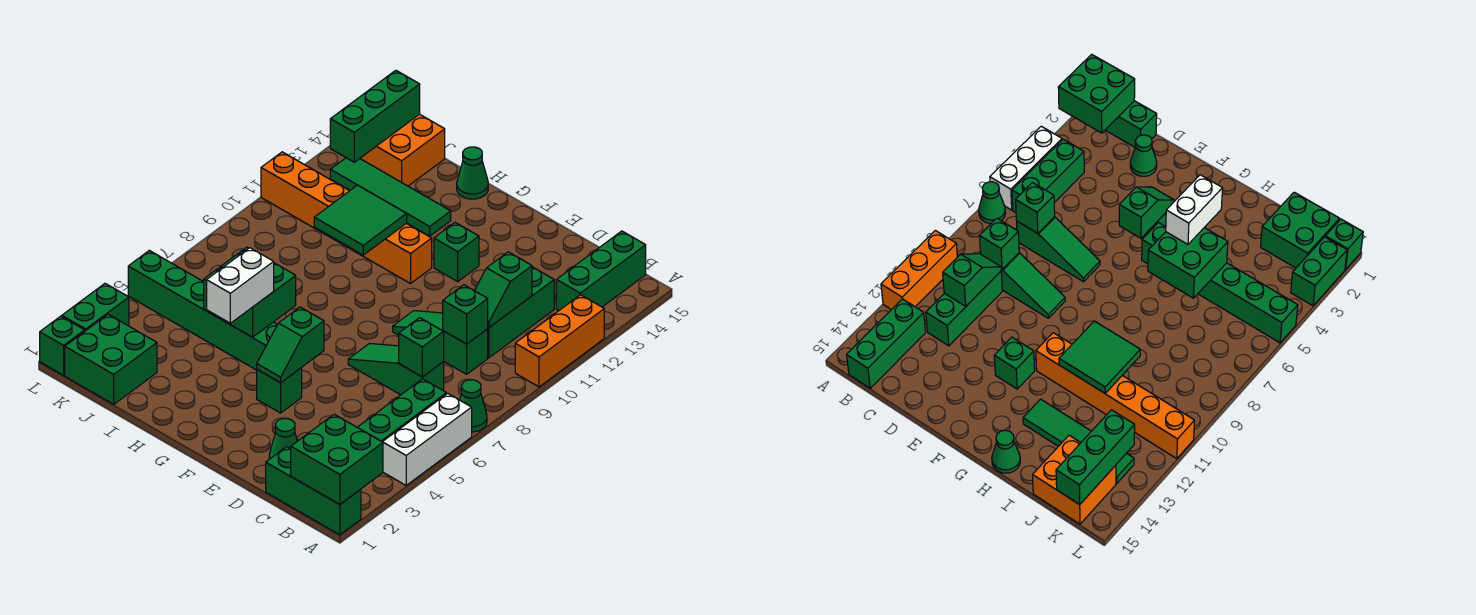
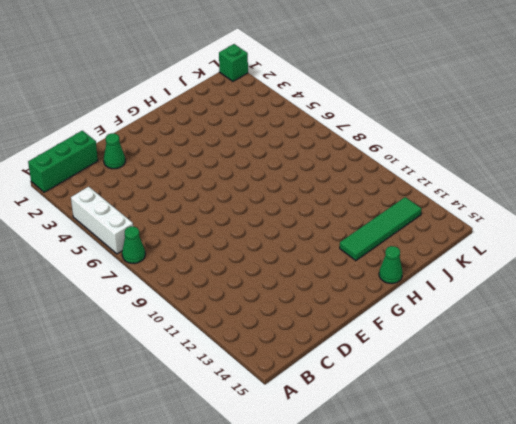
none -> orange 1x3 brick [515,295,604,387]
none -> green 1x3 brick [357,379,446,442]
none -> green 1x3 brick [556,231,646,311]

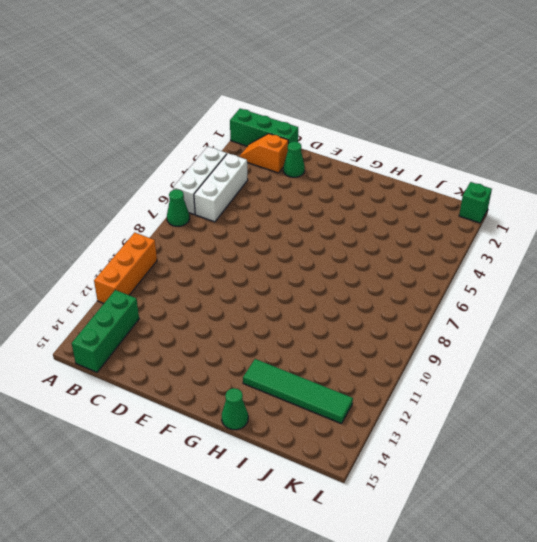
orange 1x2 slope [240,134,288,173] -> none
white 1x3 brick [194,153,248,222] -> green 1x3 brick [357,379,446,442]
none -> green 1x3 slope [348,343,444,395]
none -> green 1x3 slope [393,311,488,374]
none -> green 1x3 brick [488,267,554,358]

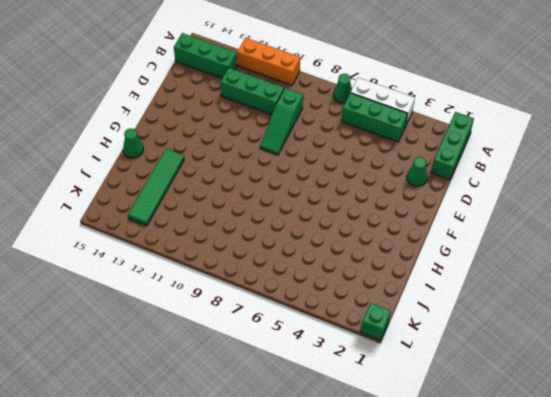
none -> green 1x3 slope [348,343,444,395]
none -> green 1x1 brick [257,368,302,413]
none -> green 1x1 brick [434,223,479,281]

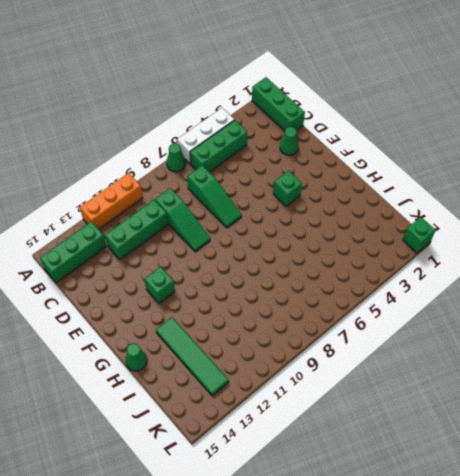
none -> green 1x6 brick [128,250,278,370]
none -> orange 1x6 brick [261,152,432,284]
none -> green 2x2 brick [65,314,157,404]

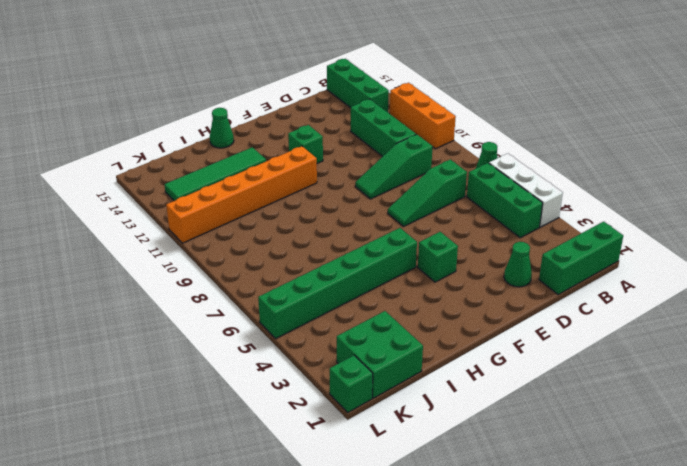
none -> orange 2x2 brick [360,114,445,186]
none -> green 1x2 brick [62,284,129,331]
none -> green 2x2 brick [291,414,383,505]

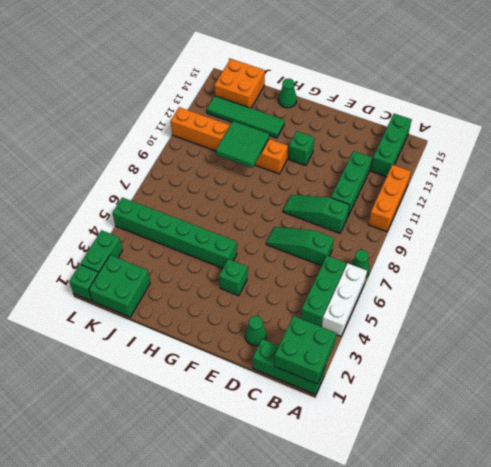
none -> green 1x1 brick [399,318,444,377]
none -> green 1x1 brick [443,285,488,344]
none -> green 1x2 slope [474,252,532,328]

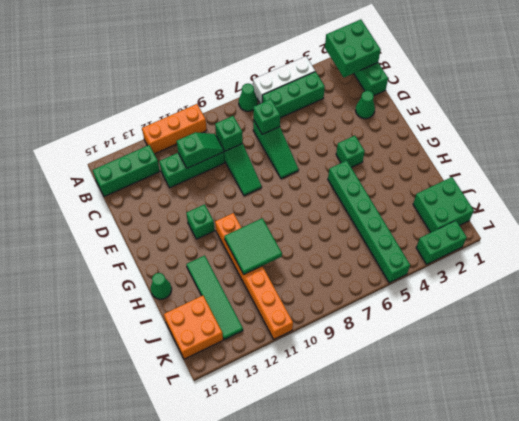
none -> green 1x1 brick [40,316,85,375]
none -> green 1x2 slope [257,307,324,383]
none -> green 2x2 brick [204,247,296,337]

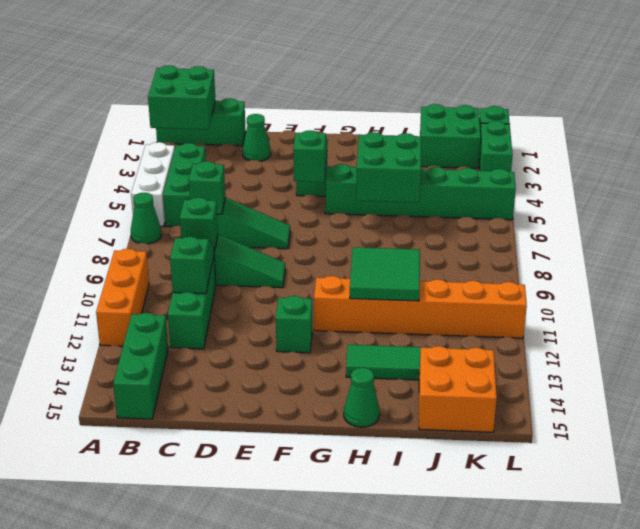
none -> green 1x3 brick [330,70,420,162]
none -> white 1x2 brick [207,248,274,323]

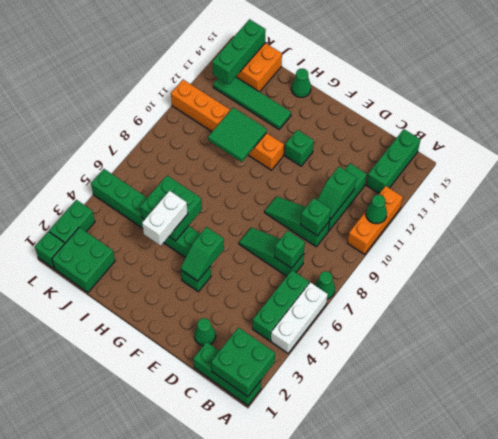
green 1x1 cone [366,195,387,224] -> none

